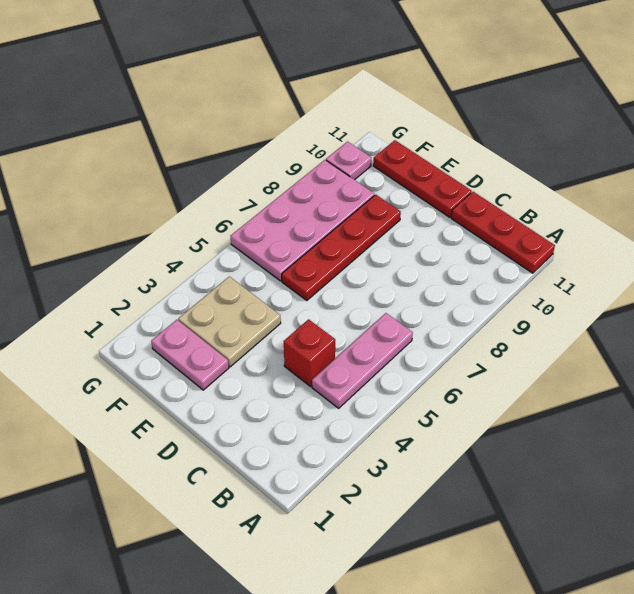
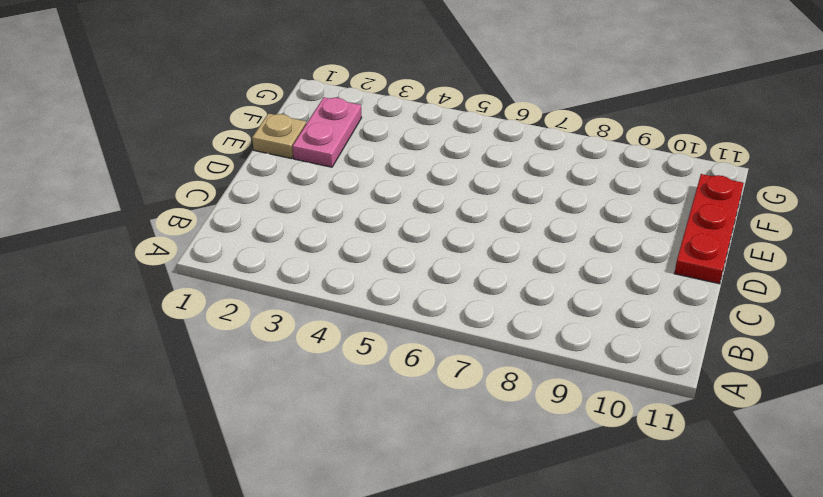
tan 1x1 plate [252,113,306,159] -> none
none -> red 1x3 plate [451,192,555,273]
none -> pink 1x3 plate [312,313,413,408]

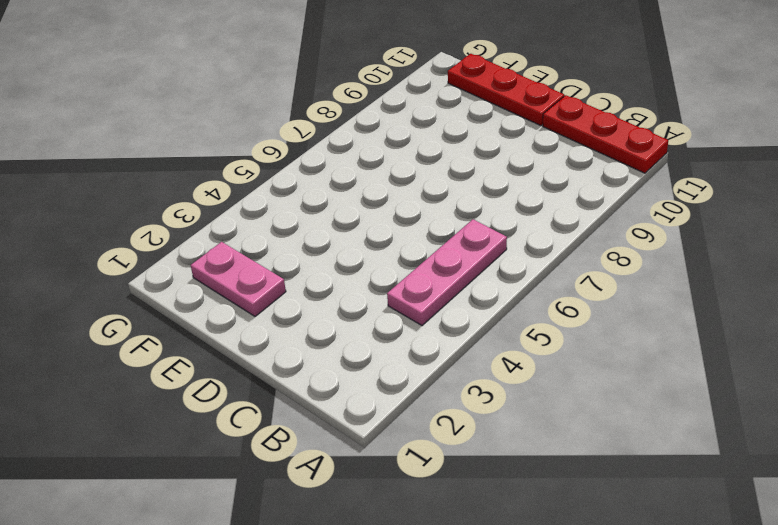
none -> red 1x1 brick [284,319,335,386]
none -> tan 2x2 plate [178,276,281,367]

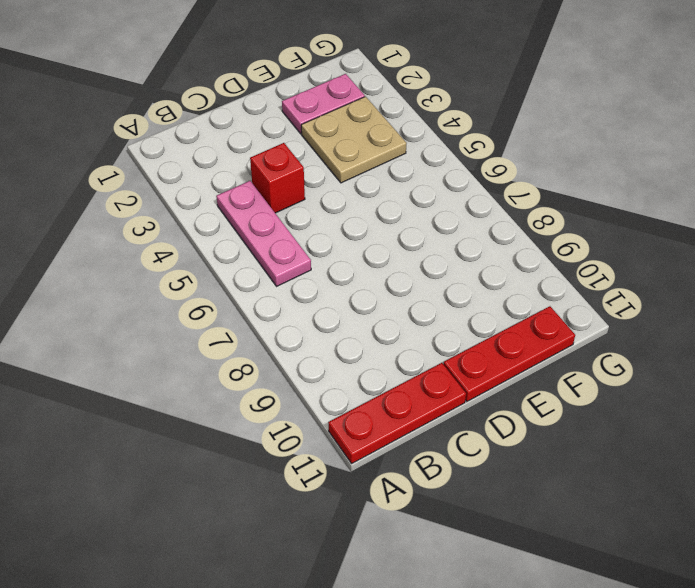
none -> red 1x4 plate [282,195,401,301]
none -> pink 2x4 plate [231,160,375,281]

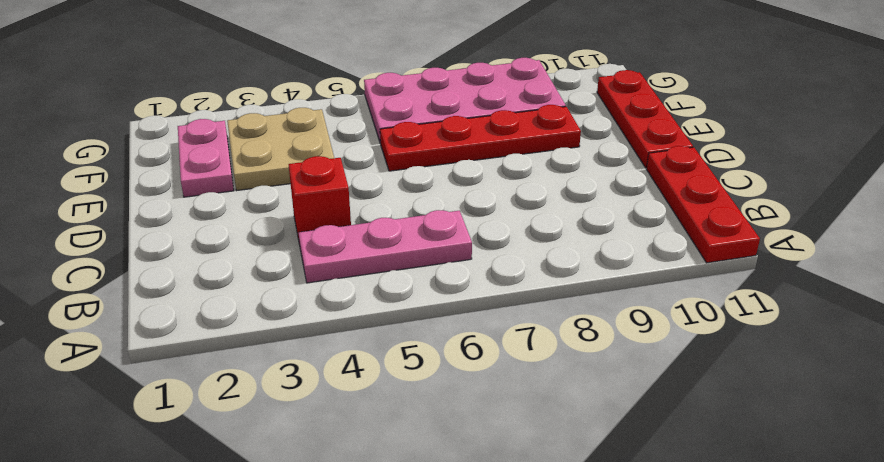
none -> pink 1x1 plate [326,142,371,180]

